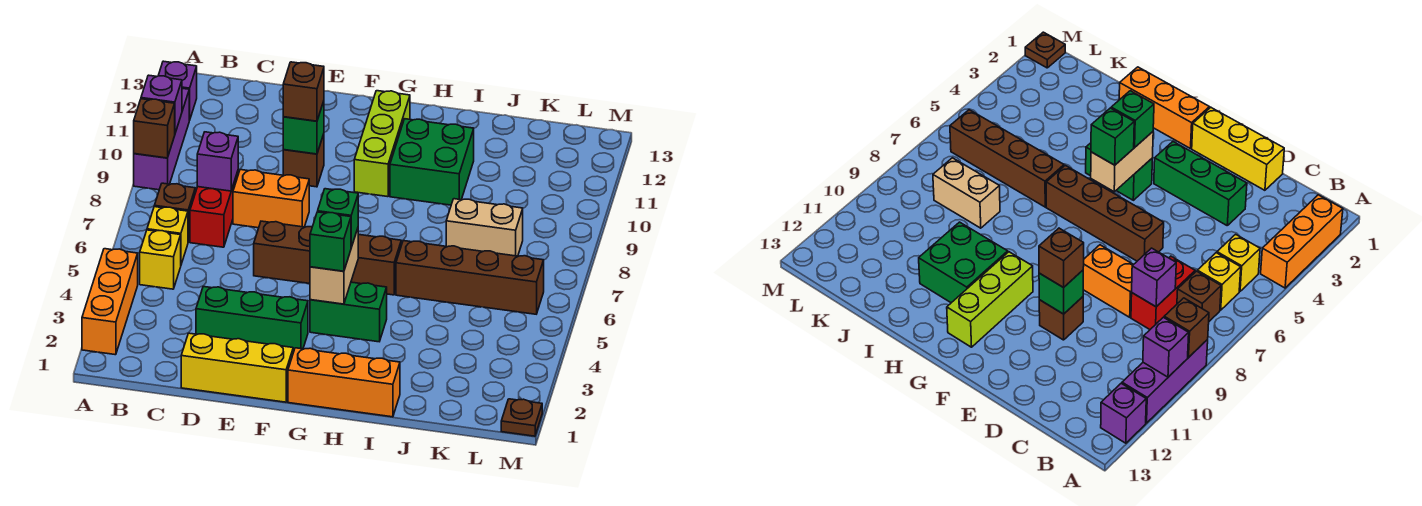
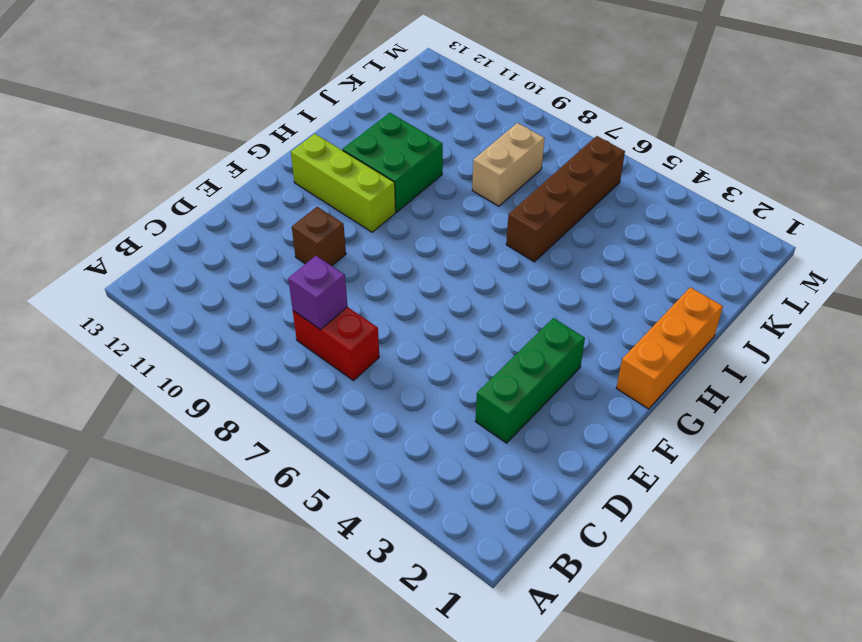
none -> orange 1x3 brick [82,249,138,355]
none -> purple 1x3 brick [134,88,189,190]
none -> purple 1x1 brick [158,61,197,120]

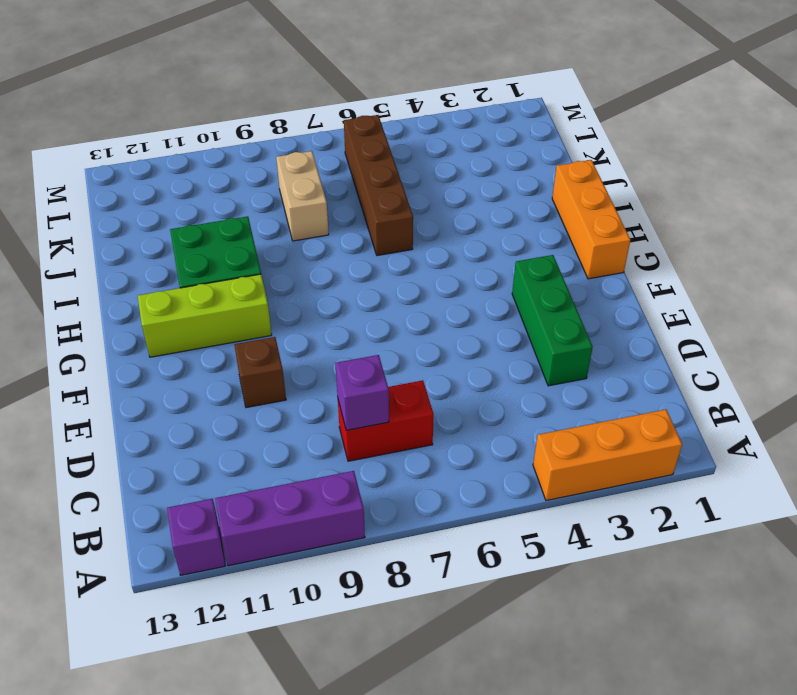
none -> yellow 1x1 brick [140,230,181,289]
none -> yellow 1x1 brick [147,207,188,264]
none -> brown 1x1 brick [154,183,195,242]

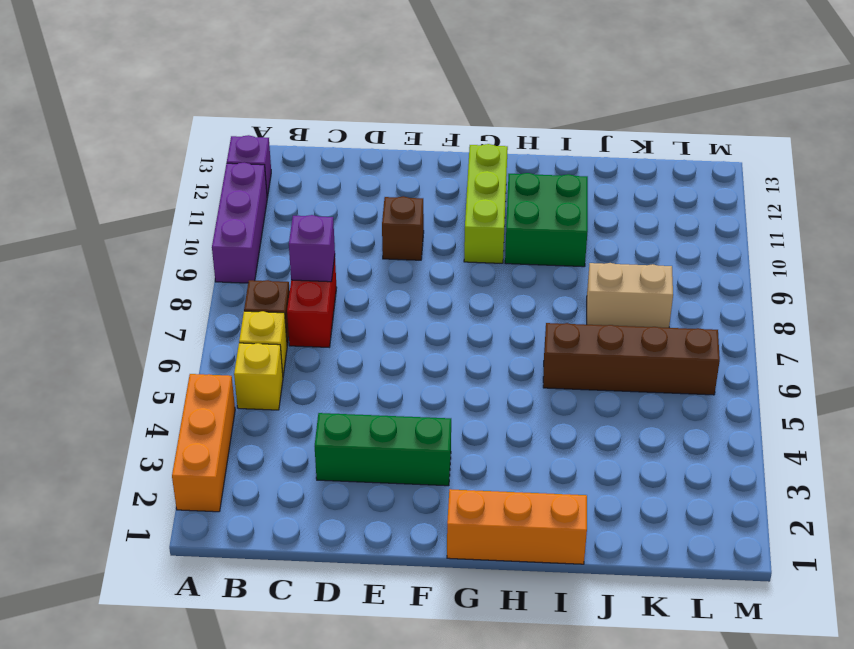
none -> yellow 1x3 brick [181,333,293,402]
none -> orange 1x2 brick [233,170,309,228]
none -> brown 1x4 brick [254,221,401,295]

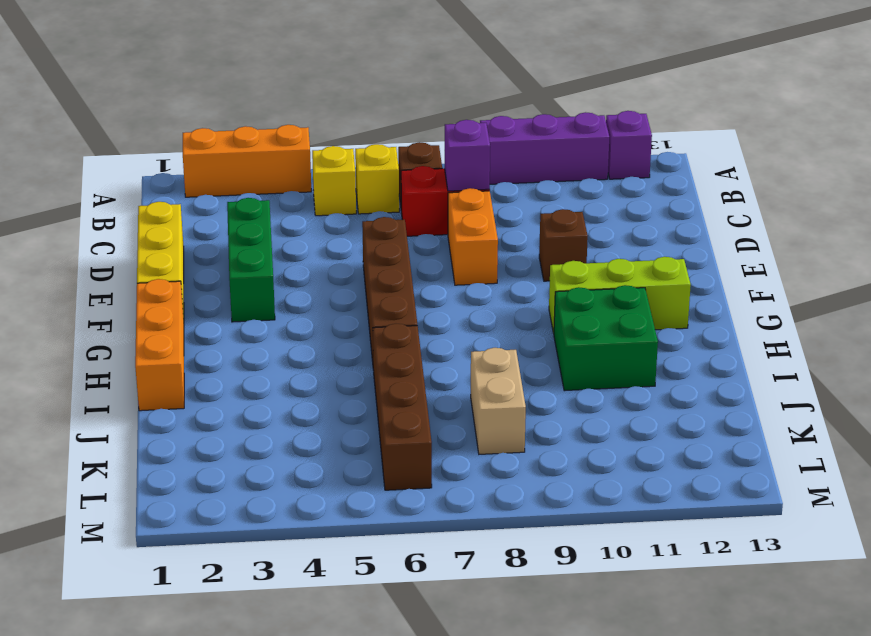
none -> green 1x2 brick [310,282,387,342]
none -> brown 1x1 plate [501,399,542,436]
none -> brown 1x1 brick [134,99,175,158]

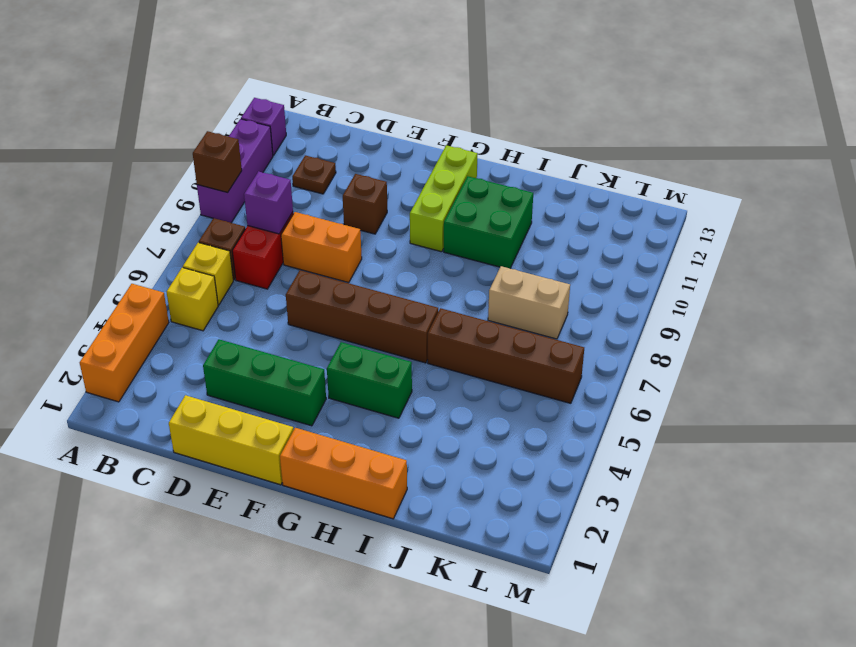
brown 1x1 plate [292,155,336,194] -> brown 1x1 plate moved to [501,399,542,436]
none -> purple 1x1 brick [141,75,182,133]
none -> green 1x1 brick [283,101,324,154]
none -> tan 1x2 brick [310,229,358,304]

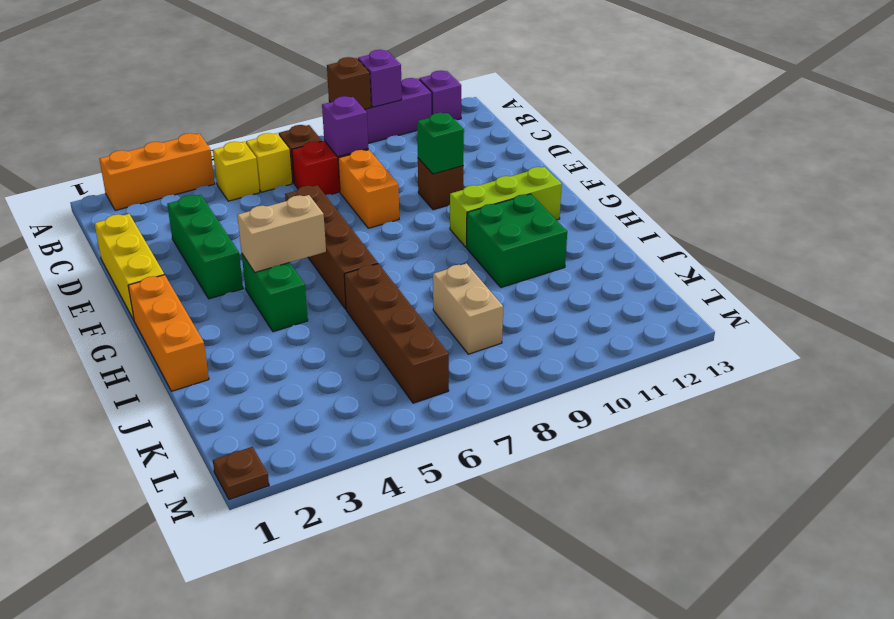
none -> brown 1x1 brick [283,62,324,121]
none -> green 1x1 brick [310,212,351,271]
none -> green 1x1 brick [318,189,358,247]

